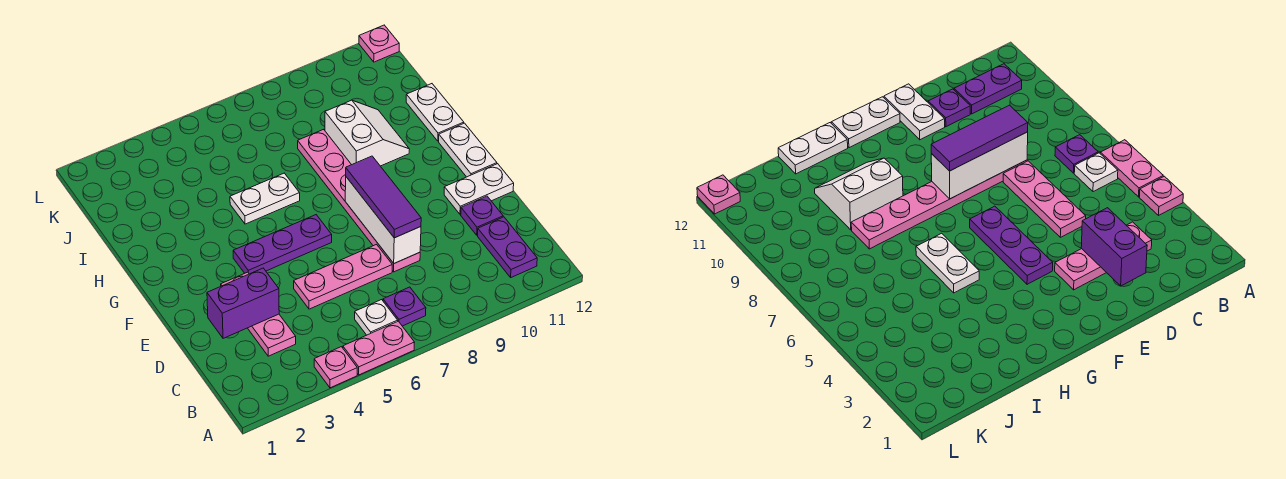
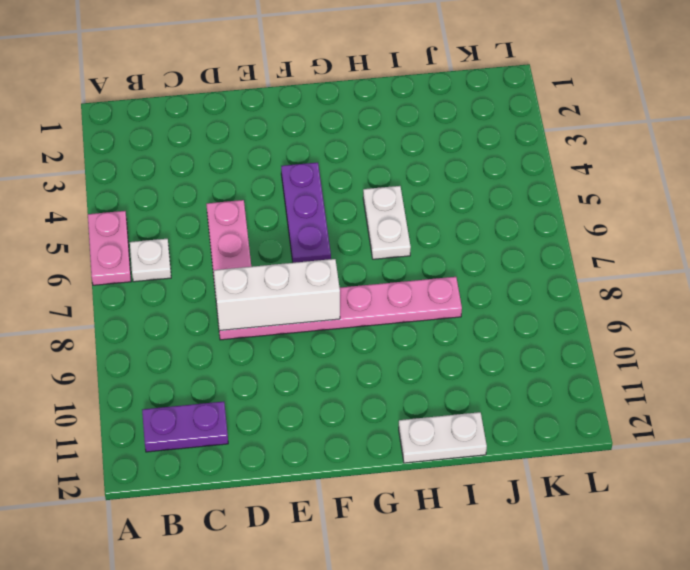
none -> pink 1x1 plate [314,347,357,388]
none -> purple 1x1 plate [383,287,426,326]
none -> pink 1x3 plate [221,272,296,356]

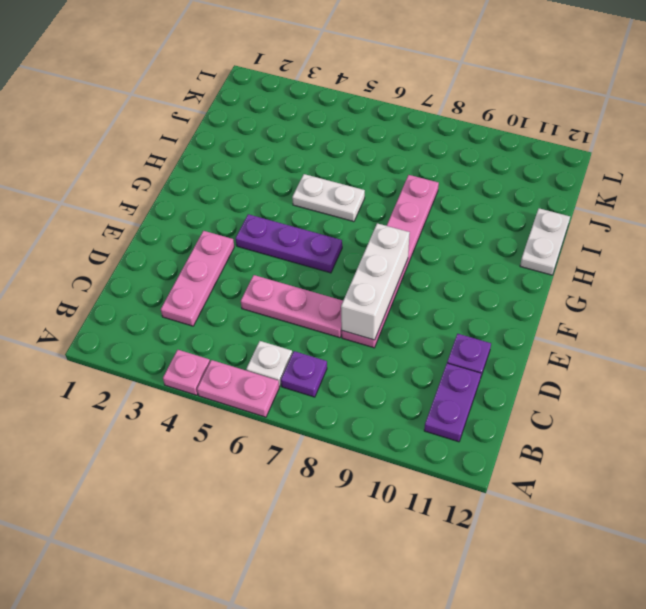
none -> white 1x2 plate [444,164,514,215]
none -> white 1x2 plate [439,123,497,177]
none -> white 2x2 slope [325,100,410,166]

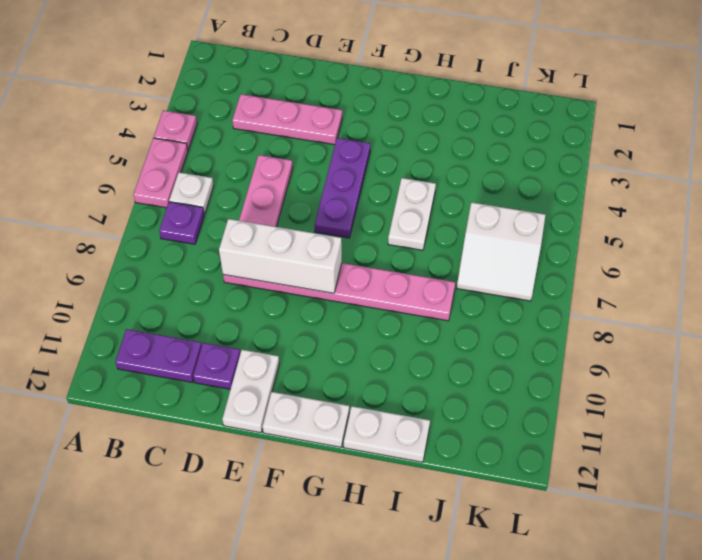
white 2x2 slope [457,202,545,301] -> white 2x2 slope moved to [325,100,410,166]
none -> pink 1x1 plate [359,25,399,62]
none -> purple 1x2 brick [207,268,279,338]
none -> purple 1x3 tile [346,156,421,238]

